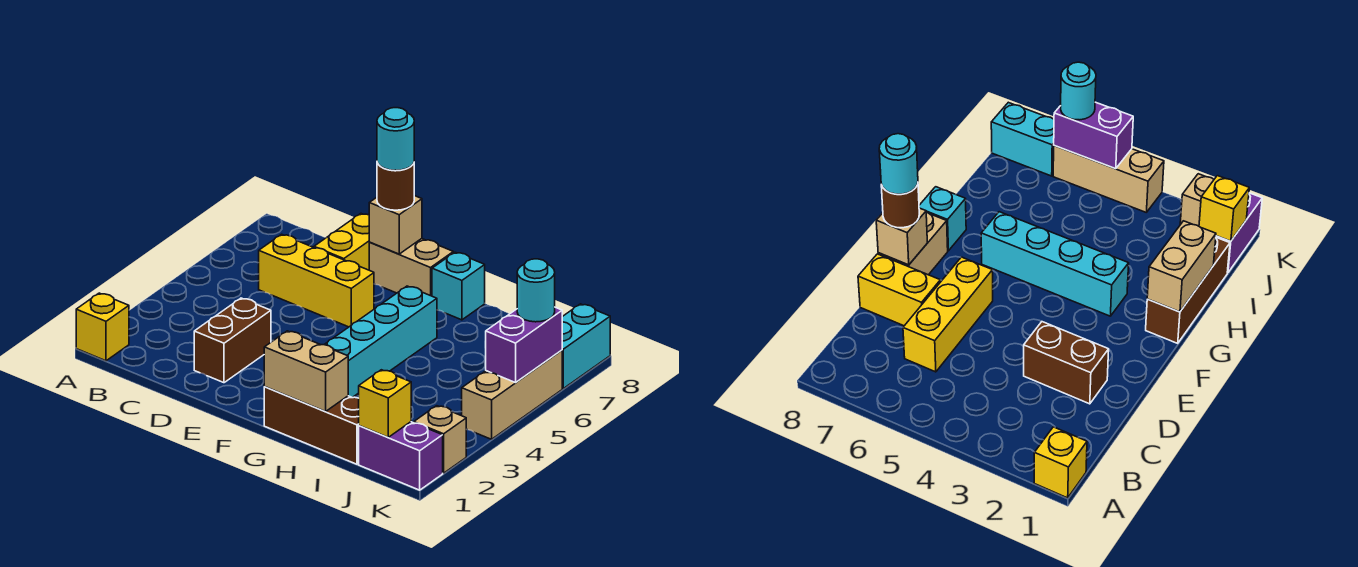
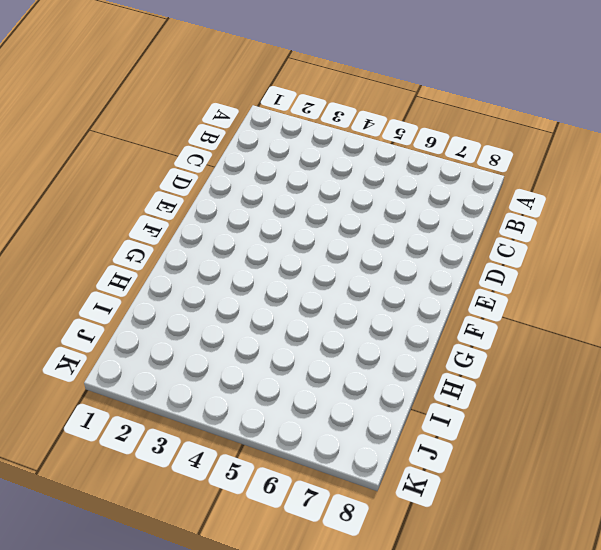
none -> yellow 1x1 brick [76,293,129,361]
none -> yellow 1x3 brick [259,234,374,327]
none -> brown 1x2 brick [194,298,271,383]

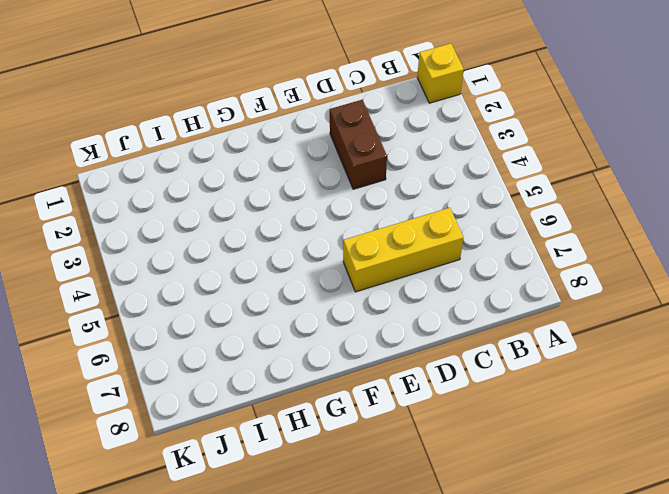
none -> yellow 1x2 brick [314,214,370,270]
none -> tan 1x2 brick [369,239,453,296]
none -> brown 1x3 brick [264,387,359,464]

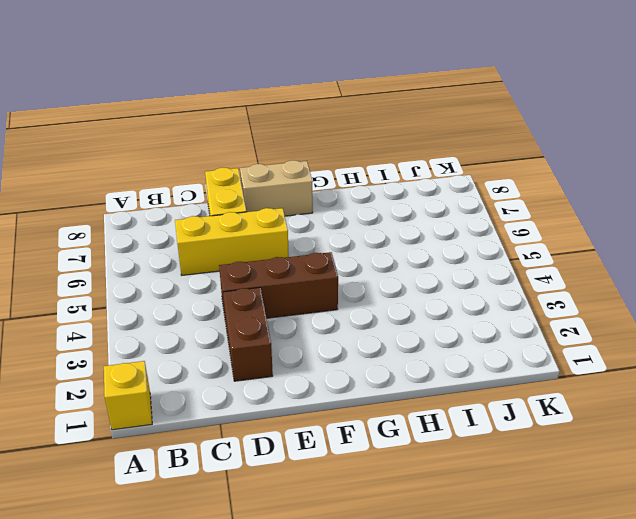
brown 1x3 brick [219,252,338,318] -> brown 1x3 brick moved to [264,387,359,464]
none -> cyan 1x4 brick [324,286,437,397]
none -> cyan 1x1 brick [432,252,485,320]
none -> purple 1x2 brick [359,422,443,490]

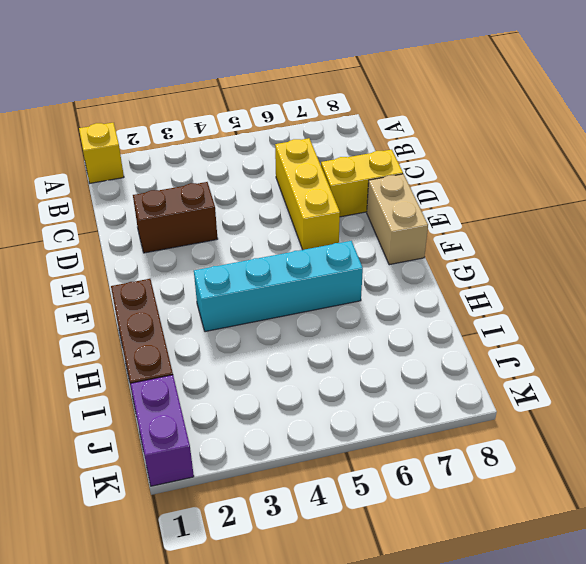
none -> cyan 1x1 brick [432,252,485,320]
none -> tan 1x1 brick [414,406,466,473]
none -> tan 1x3 brick [462,350,562,439]

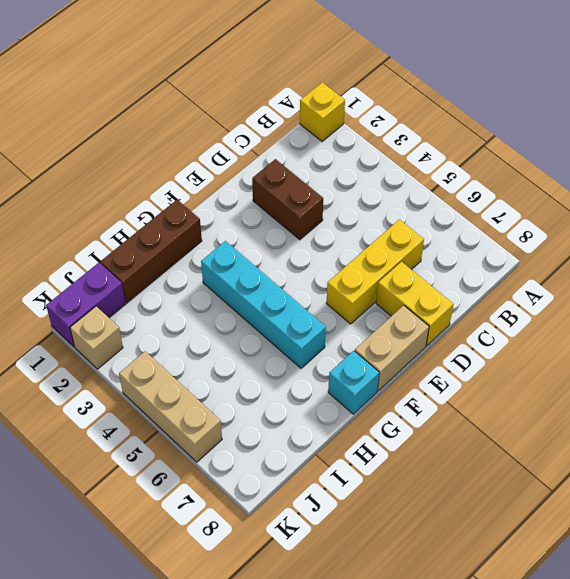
none -> cyan 1x2 brick [562,304,610,388]
none -> tan 1x1 brick [369,196,422,254]
none -> tan 1x2 brick [264,331,348,411]

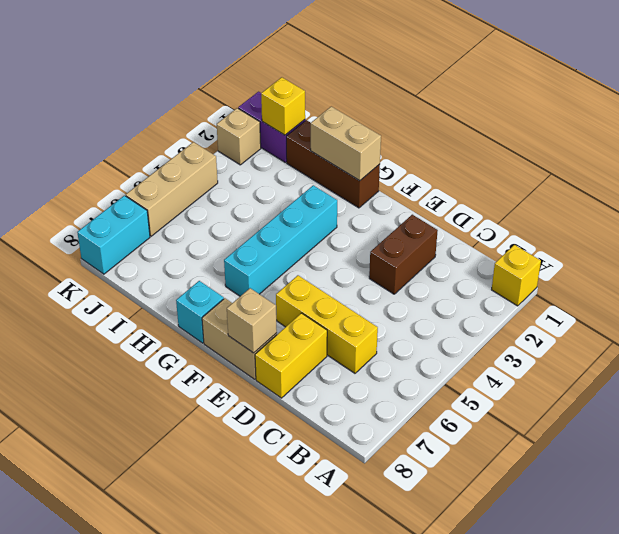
none -> purple 1x2 brick [485,307,562,383]
none -> brown 1x1 round brick [377,163,414,210]
none -> cyan 1x1 round brick [517,259,555,322]

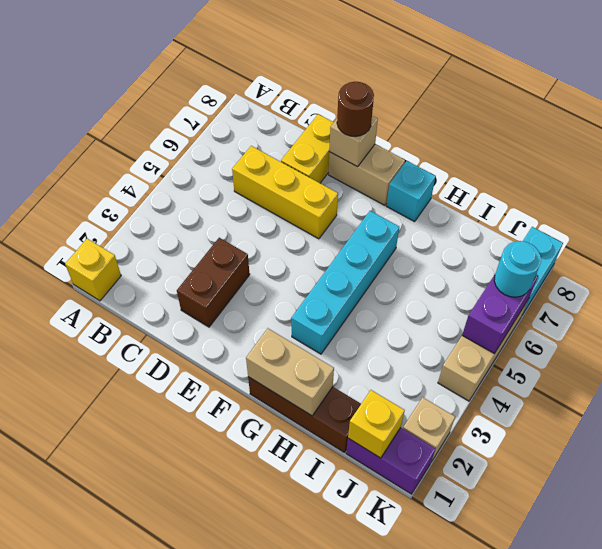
none -> cyan 1x1 round brick [377,108,414,170]

